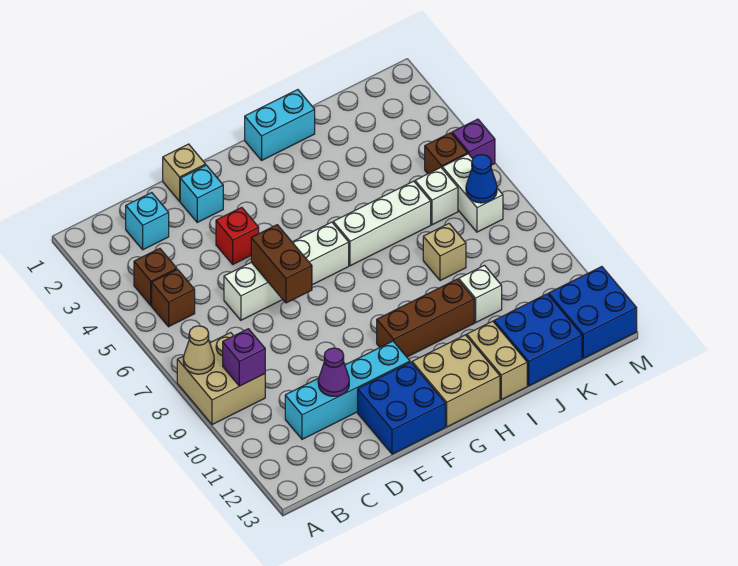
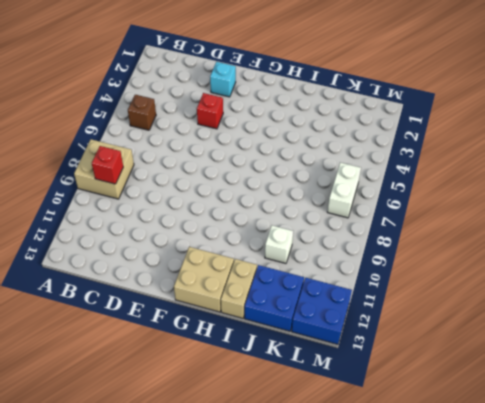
red 1x1 brick [92,146,123,184] -> purple 1x1 brick [223,329,265,386]
none -> brown 1x1 brick [134,248,177,306]
none -> cyan 1x1 brick [126,193,169,250]
none -> cyan 1x4 brick [285,341,410,439]

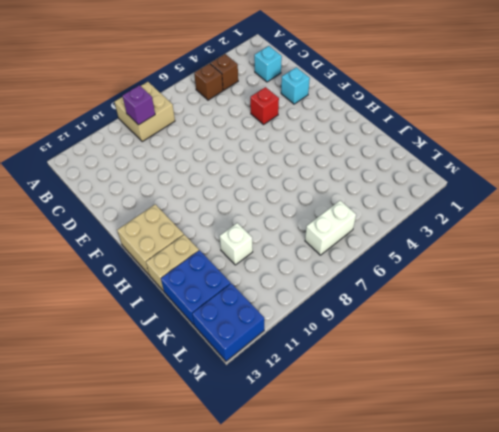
none -> cyan 1x4 brick [285,341,410,439]
none -> white 1x4 brick [224,222,349,320]
none -> tan 1x1 brick [163,144,206,201]

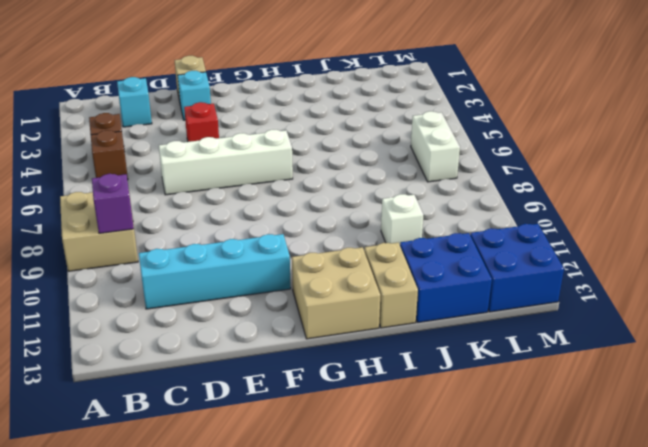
none -> blue 2x2 brick [358,362,445,454]
none -> brown 1x3 brick [377,279,474,357]
none -> cyan 1x2 brick [245,90,315,160]

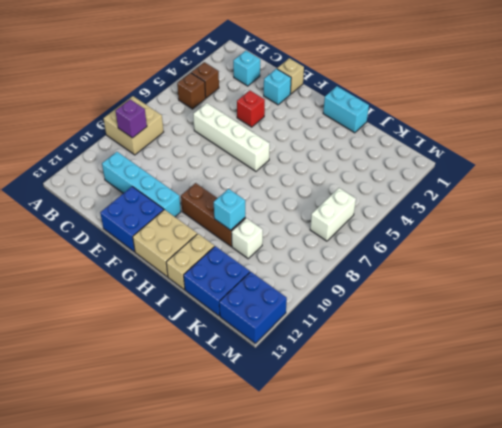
cyan 1x1 brick [214,189,245,230] -> none
none -> white 1x3 brick [333,181,431,266]
none -> tan 1x1 brick [423,224,466,281]
none -> white 1x1 brick [415,168,458,225]

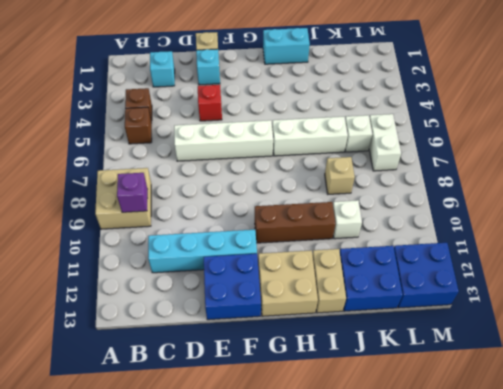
none -> brown 1x1 brick [425,133,468,174]
none -> purple 1x1 brick [452,119,495,165]
none -> tan 1x1 cone [183,326,214,374]

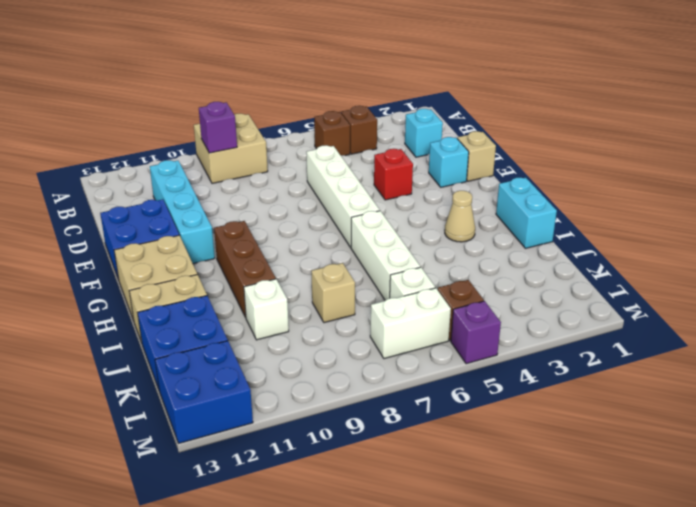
tan 1x1 cone [445,191,475,242] -> tan 1x1 cone moved to [183,326,214,374]
none -> purple 1x1 cone [318,348,349,396]
none -> brown 1x2 brick [251,225,312,303]
none -> blue 1x1 cone [466,155,497,203]

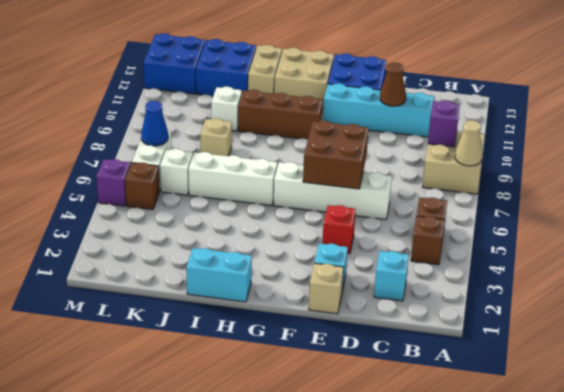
brown 1x1 cone [380,63,406,106] -> purple 1x1 cone [318,348,349,396]
brown 2x2 brick [303,121,368,189] -> brown 1x2 brick [251,225,312,303]

